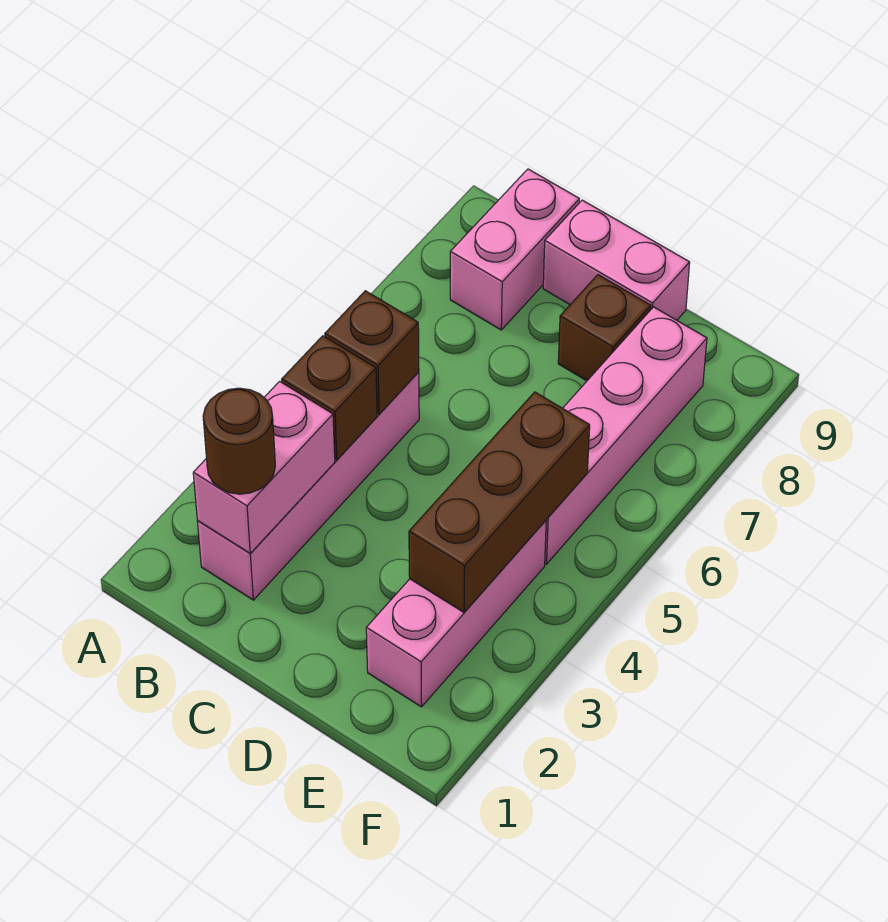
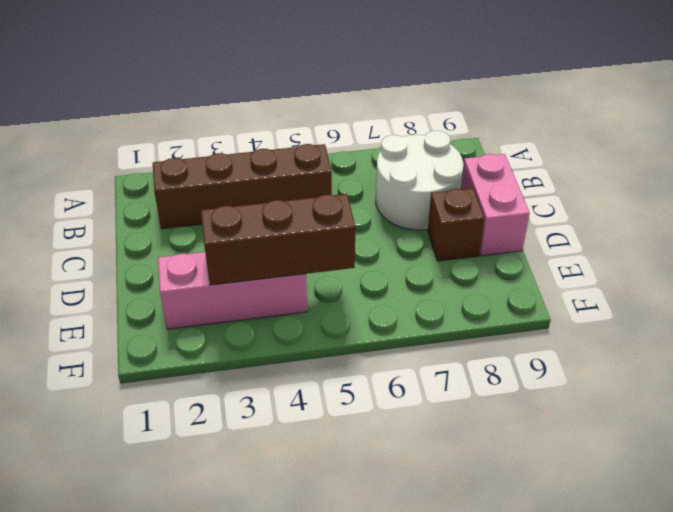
brown 1x4 brick [153,144,332,229] -> pink 1x4 brick [197,372,419,600]
white 2x2 round brick [376,131,463,230] -> pink 1x2 brick [450,169,579,330]
none -> pink 1x4 brick [545,307,707,564]
none -> pink 1x2 brick [193,381,335,554]

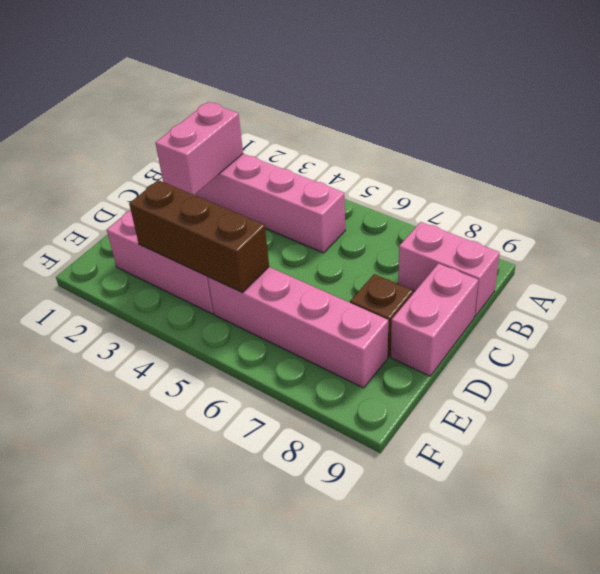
pink 1x2 brick [156,102,243,195] -> pink 1x2 brick turned to [193,381,335,554]
none -> brown 1x1 brick [282,336,377,460]
none -> brown 1x1 brick [325,291,419,414]

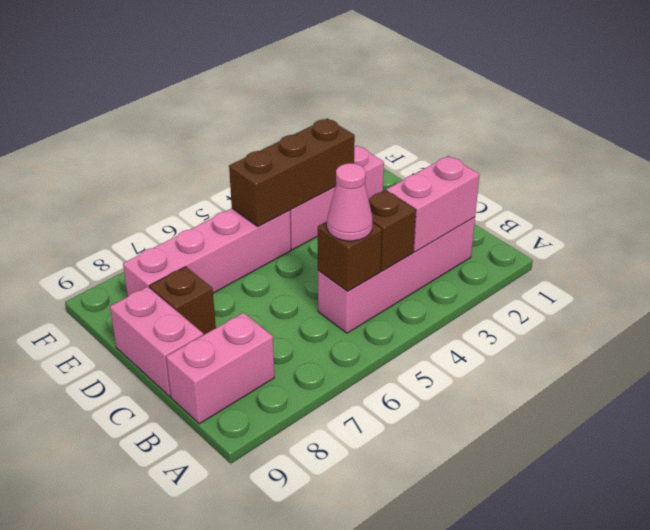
pink 1x1 cone [327,163,373,241] -> none
none -> brown 1x1 round brick [203,388,275,494]

